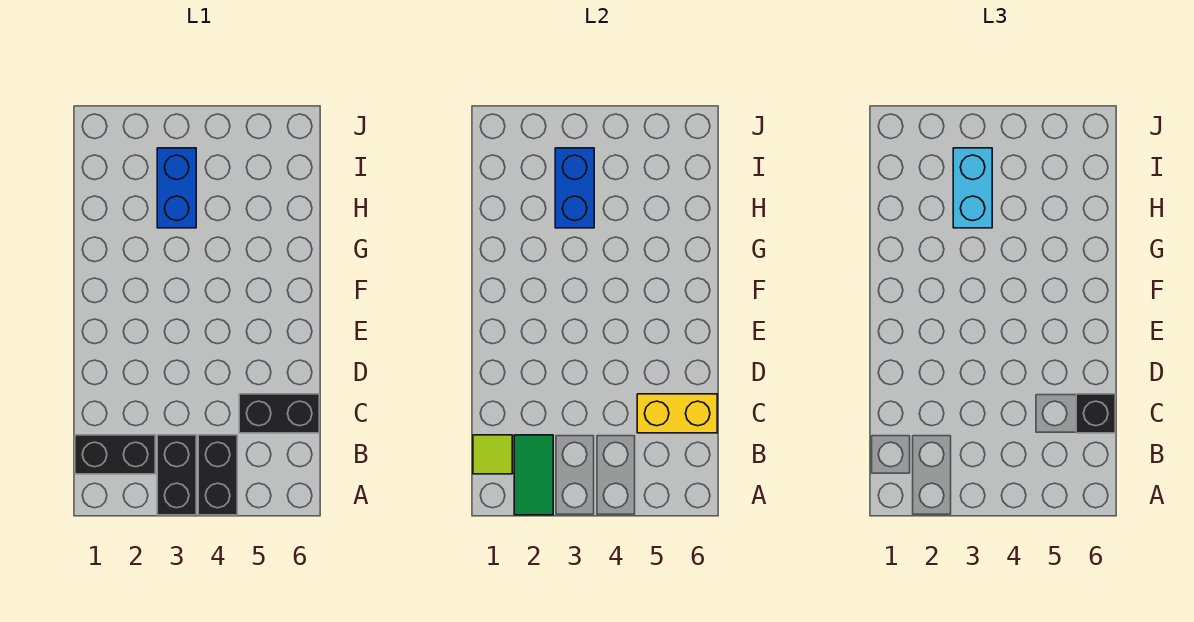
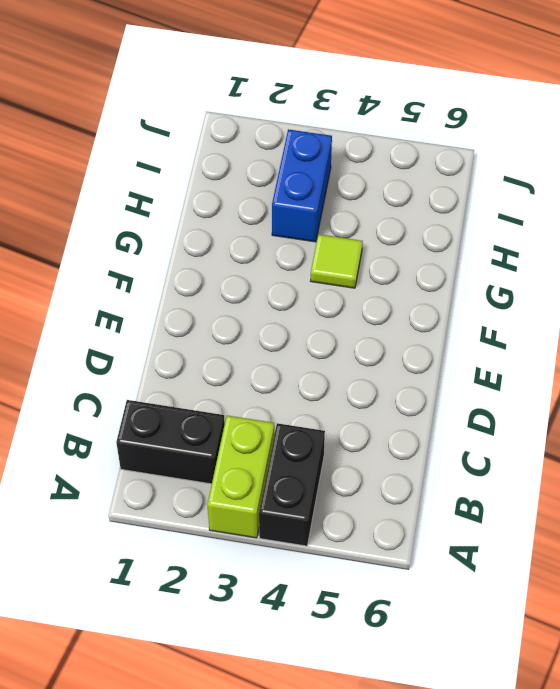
lime 1x2 brick [207,416,274,538] -> black 1x2 brick [157,435,196,515]
lime 1x1 tile [311,234,363,288] -> lime 1x1 tile moved to [473,435,512,474]
none -> black 1x2 brick [239,394,319,433]
none -> green 1x2 tile [514,435,553,515]

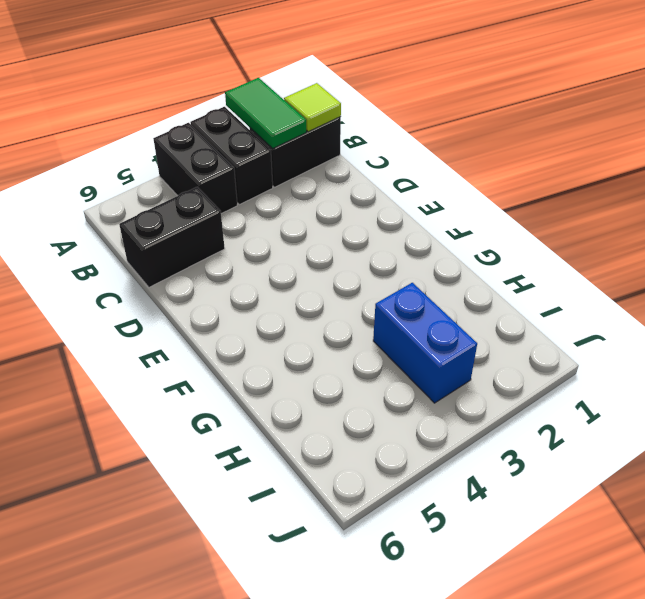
none -> yellow 1x2 brick [637,394,717,433]
none -> blue 1x2 brick [555,148,594,228]

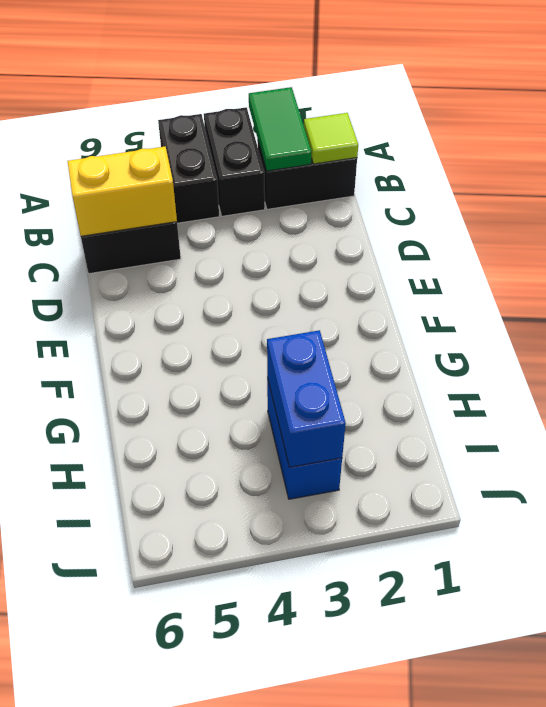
none -> black 1x1 brick [1076,394,1115,433]
none -> cyan 1x2 brick [953,148,992,228]

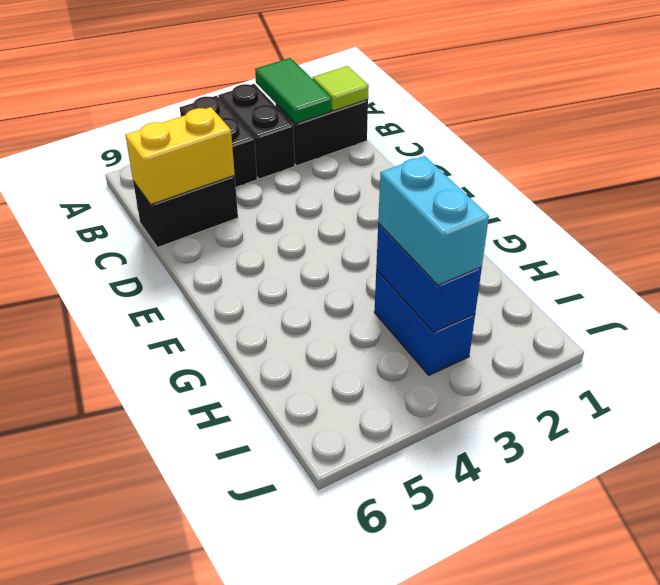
none -> black 1x1 brick [1076,394,1115,433]

